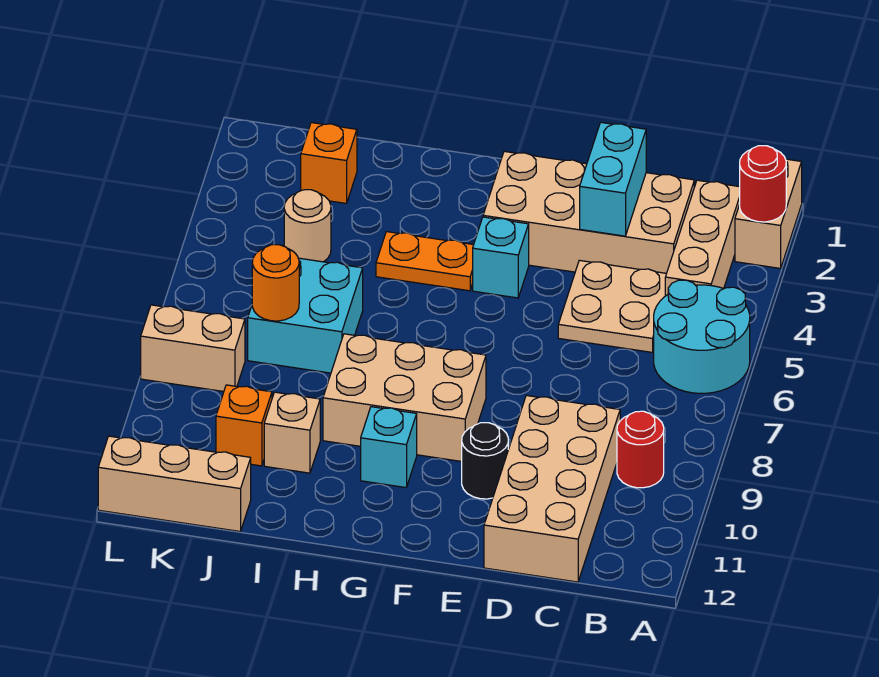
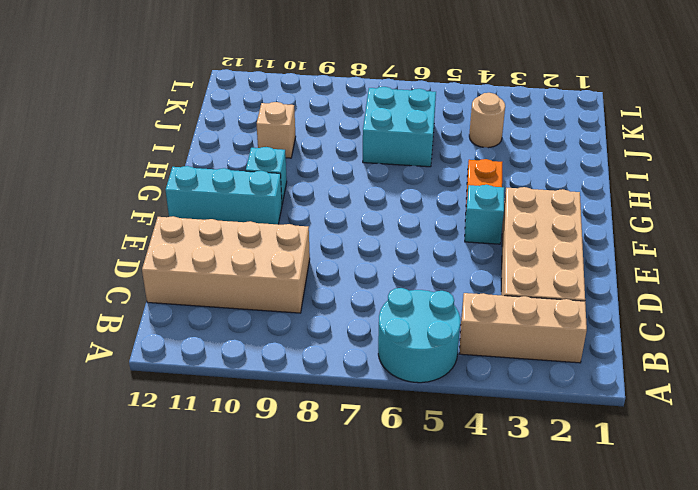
cyan 1x3 brick [165,166,282,224] -> none
none -> tan 1x2 brick [735,159,802,268]
none -> red 1x1 round brick [617,411,664,488]
none -> tan 2x2 plate [558,260,666,352]

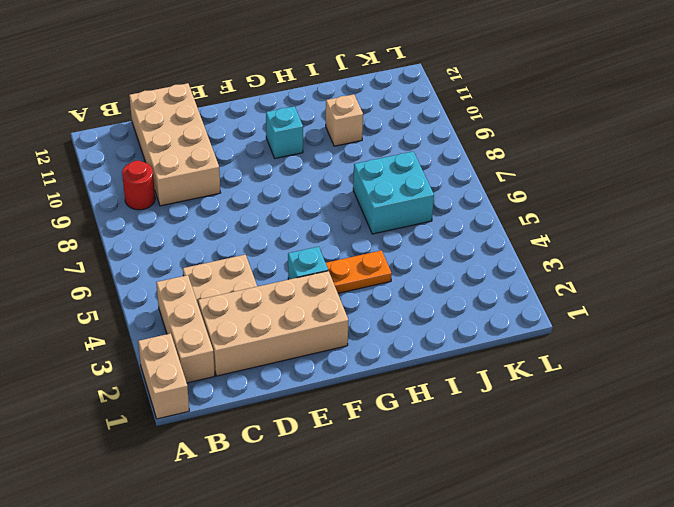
none -> cyan 2x2 round brick [654,280,750,393]
none -> black 1x1 round brick [462,423,508,499]
none -> tan 2x3 brick [323,334,486,462]

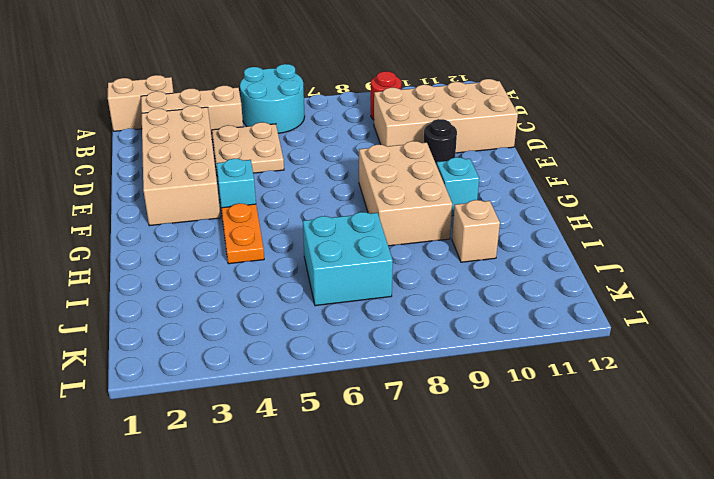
none -> orange 1x1 brick [301,123,357,204]
none -> tan 1x1 round brick [284,190,331,262]
none -> orange 1x1 brick [216,385,272,466]

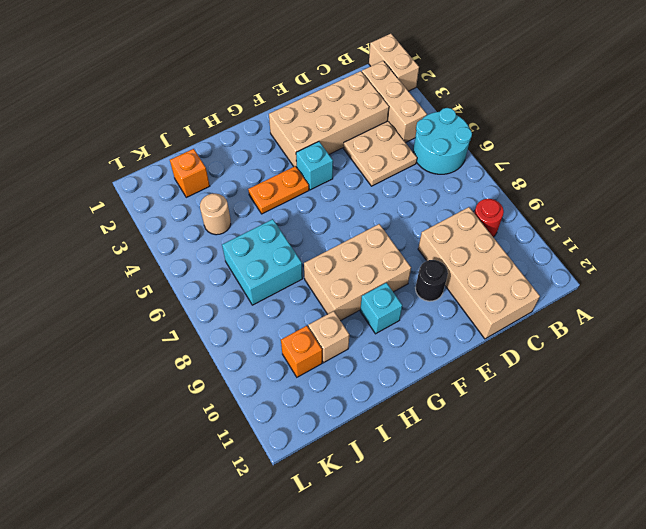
none -> tan 1x3 brick [98,436,251,531]
none -> tan 1x2 brick [141,305,245,392]
none -> red 1x1 round brick [740,146,786,222]

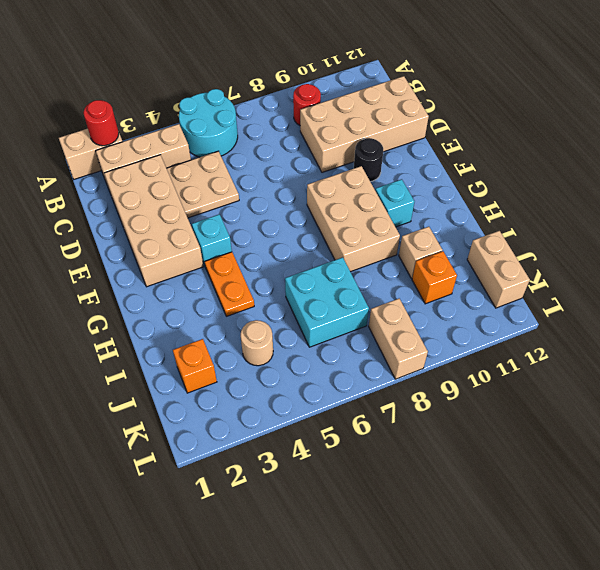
tan 1x2 brick [467,231,530,308] -> tan 1x3 brick [98,436,251,531]
none -> cyan 1x2 brick [580,122,646,236]
none -> orange 1x1 round brick [252,245,299,321]

